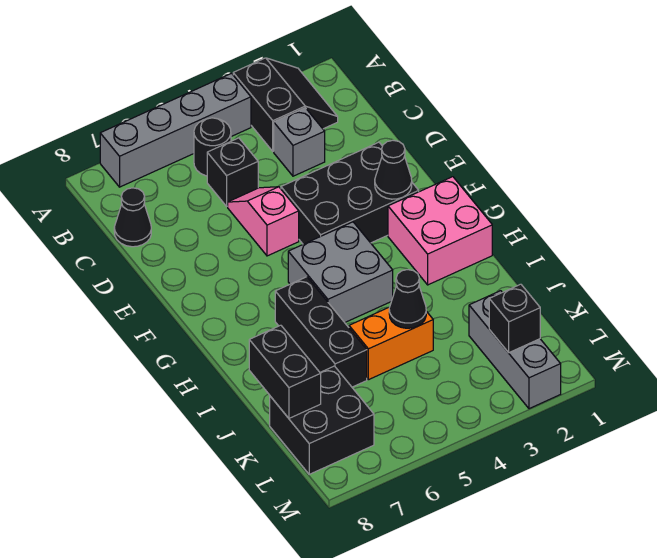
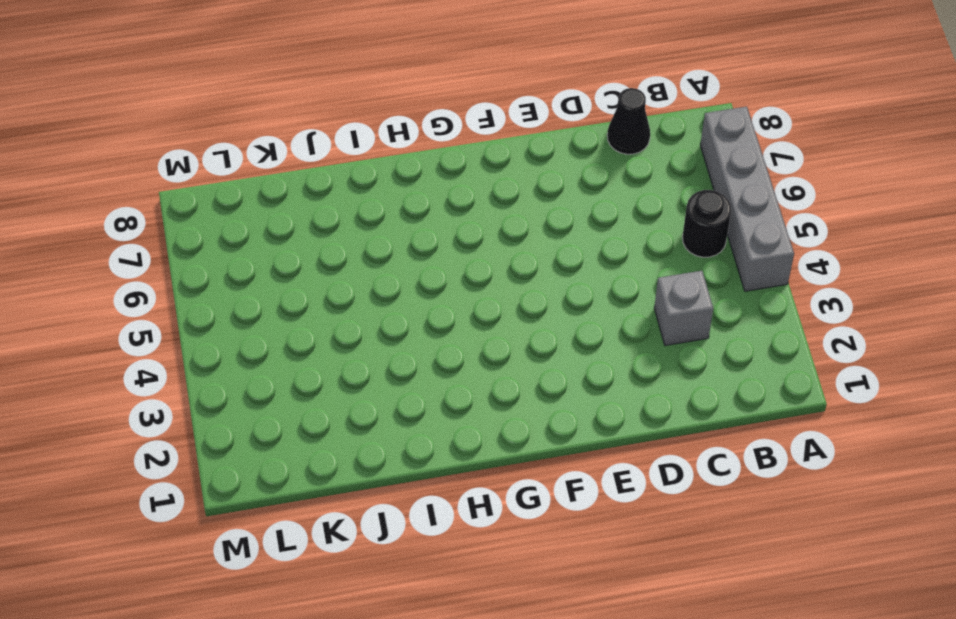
none -> black 2x2 slope [233,58,338,151]
none -> black 1x1 brick [207,138,258,206]
none -> pink 1x2 slope [228,187,299,256]

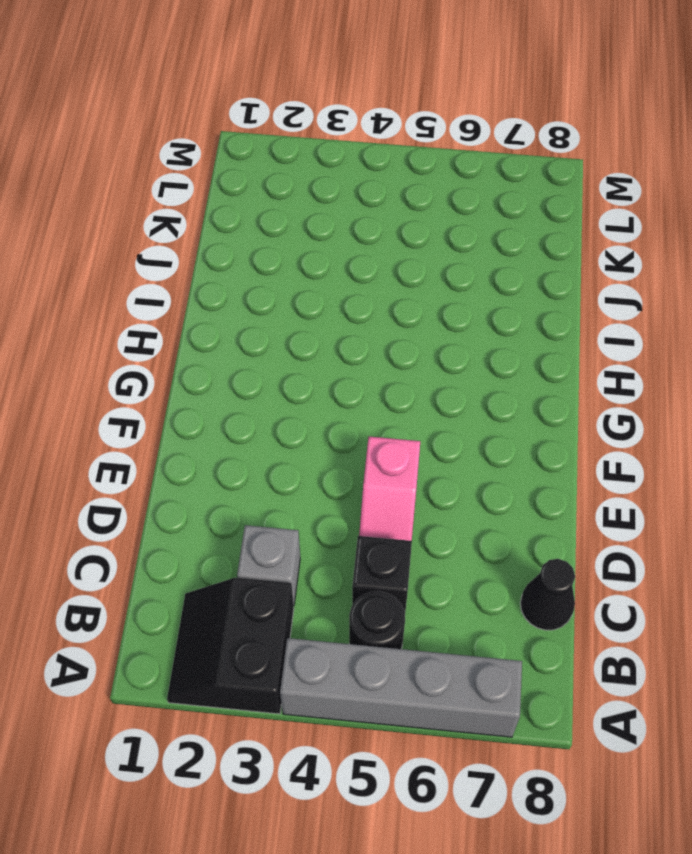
none -> black 2x3 brick [281,142,419,244]
none -> pink 2x2 brick [388,177,492,285]
none -> grey 2x2 brick [288,222,393,322]

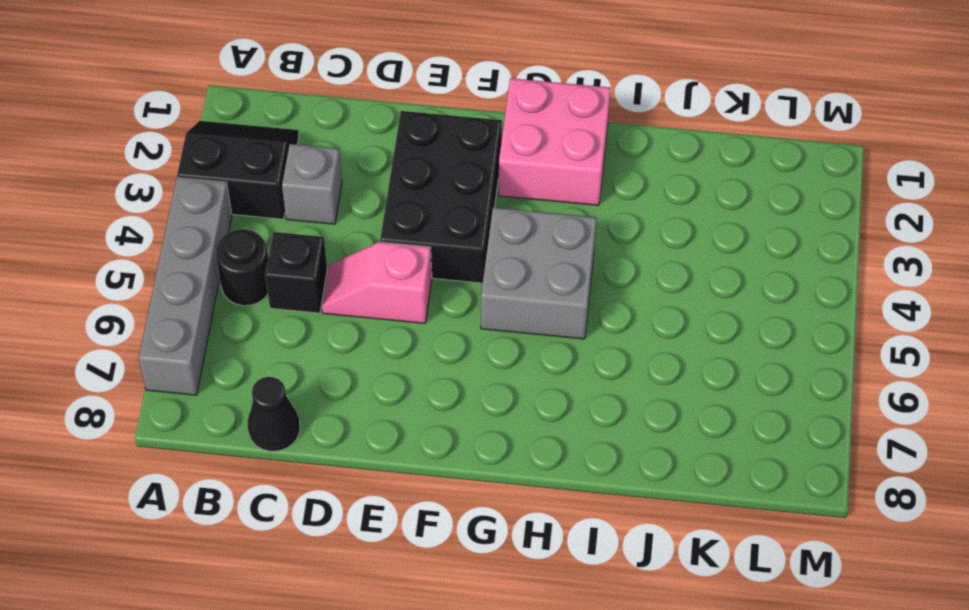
none -> black 1x3 brick [275,277,367,387]
none -> orange 1x2 brick [349,307,433,380]
none -> grey 1x3 brick [469,291,561,409]

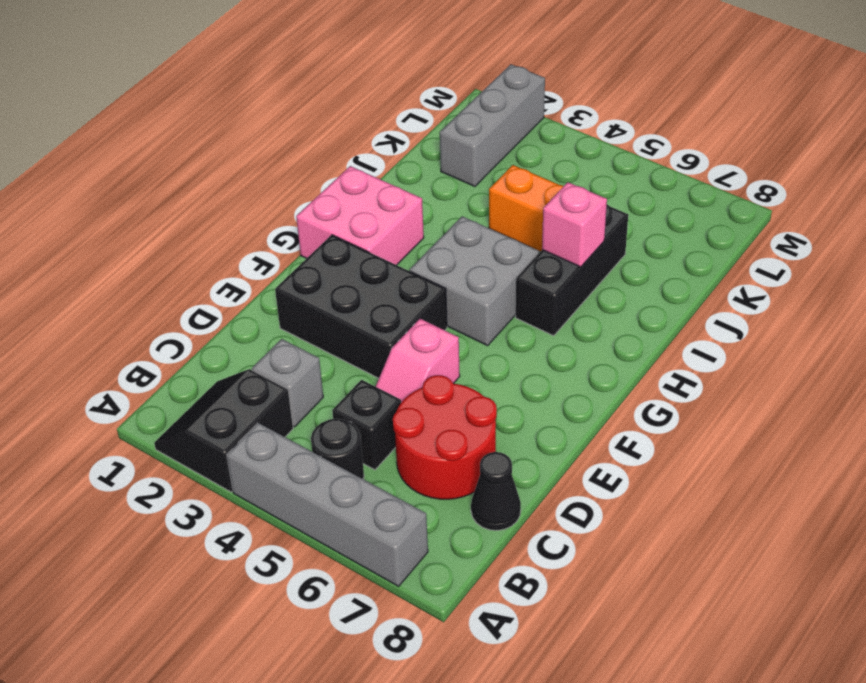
red 2x2 round brick [393,375,497,499] -> none
pink 1x1 brick [542,182,607,267] -> none
none -> black 2x2 brick [270,366,374,474]
none -> black 1x1 cone [375,140,412,199]
none -> black 1x1 cone [389,270,426,328]

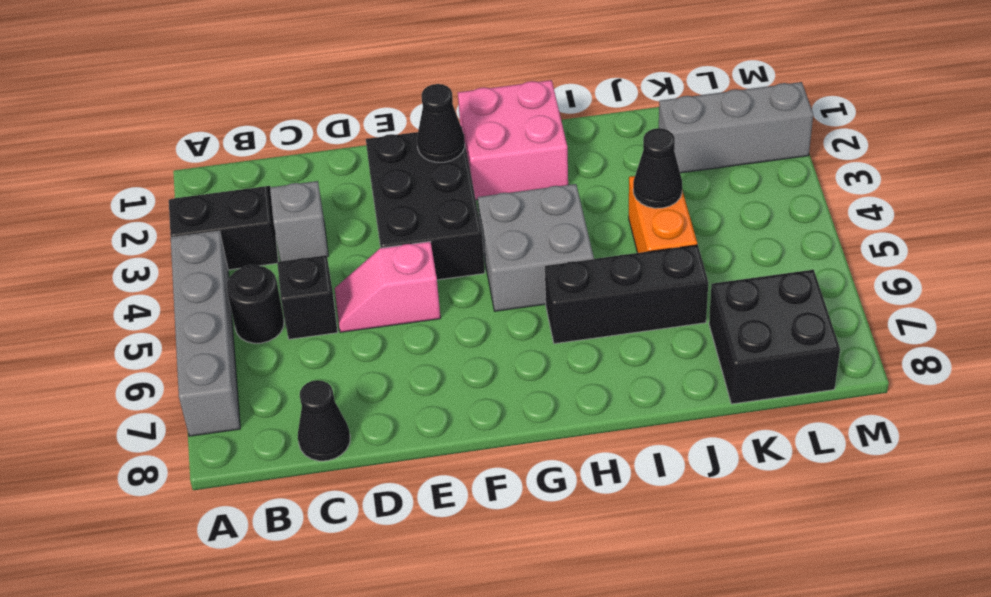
none -> black 1x2 brick [249,325,321,418]
none -> black 1x1 brick [489,284,540,353]

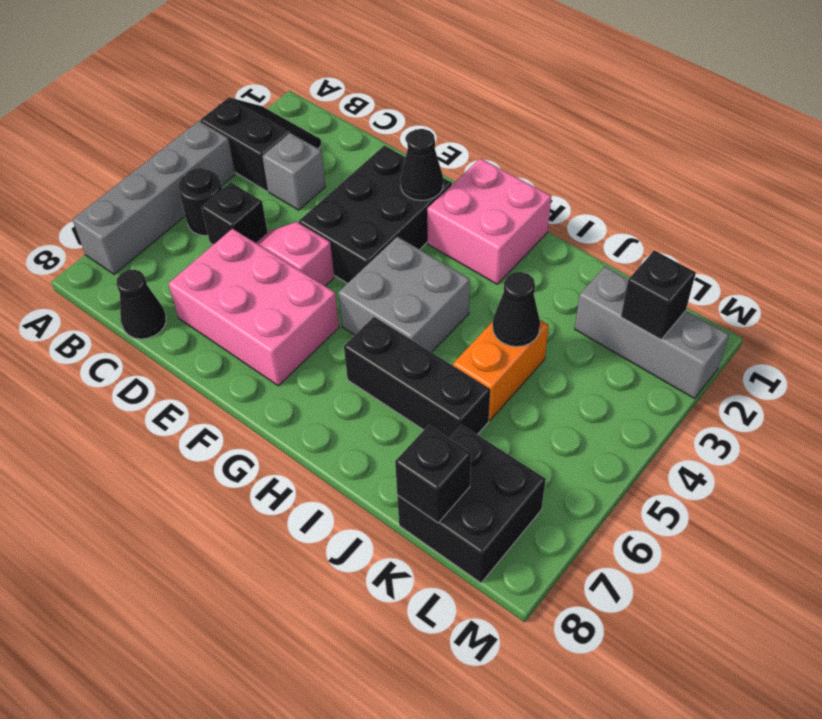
pink 2x3 brick [168,229,339,386] -> none
black 1x1 brick [395,425,471,523] -> black 1x2 brick [249,325,321,418]

